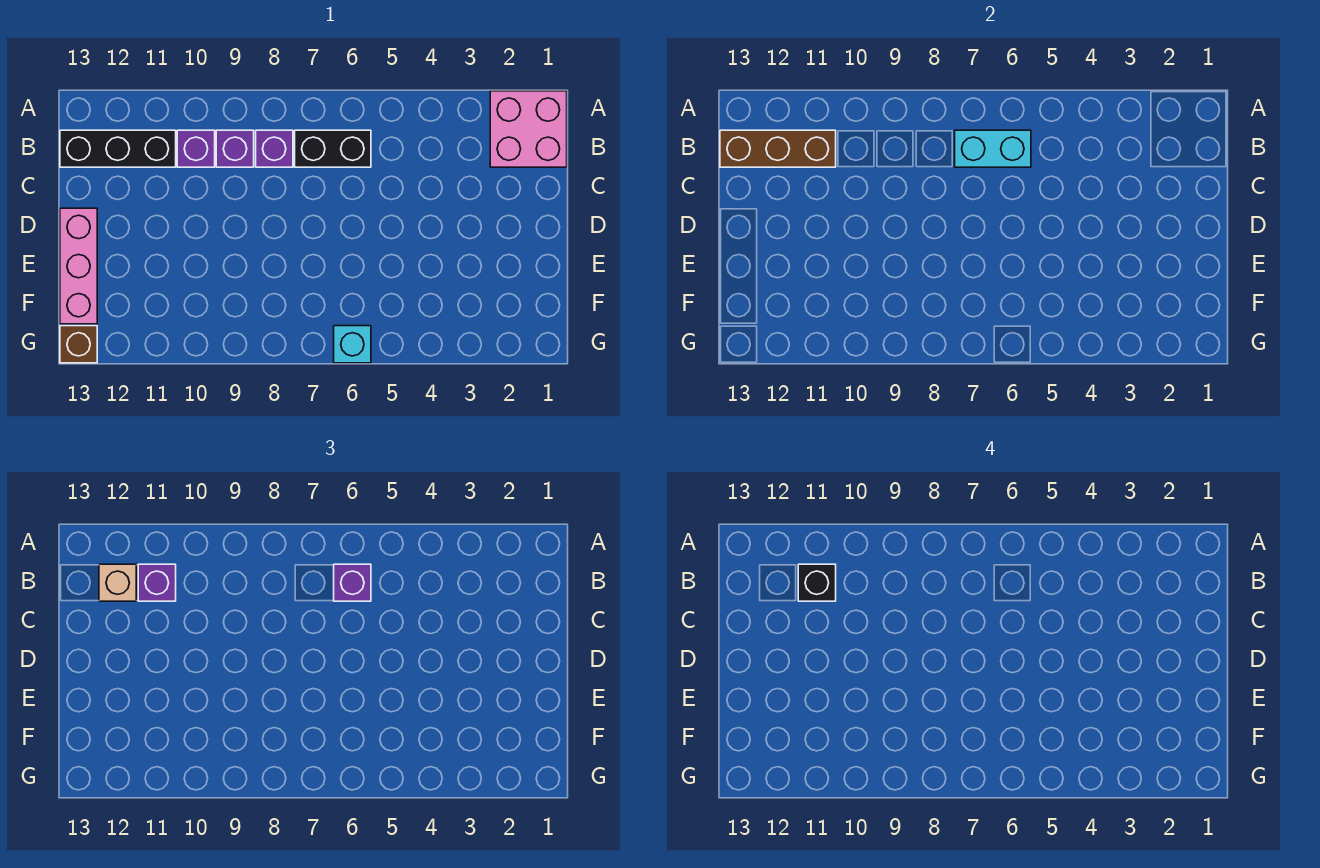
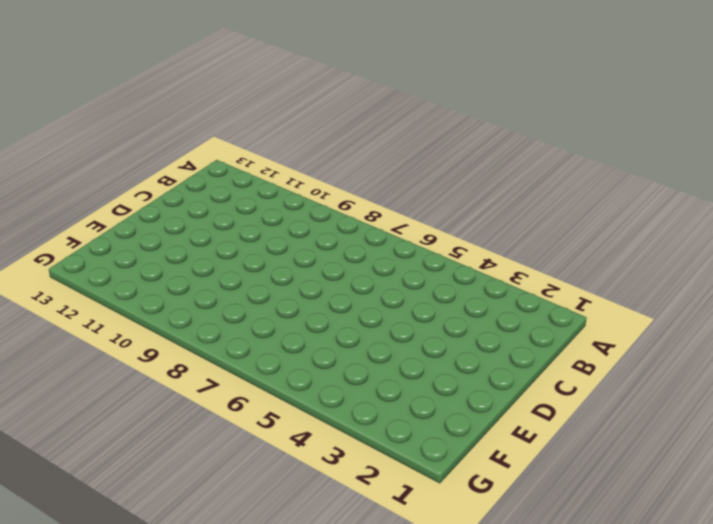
none -> pink 2x2 brick [490,91,567,167]
none -> black 1x2 brick [295,130,371,167]
none -> purple 1x1 brick [256,130,293,167]

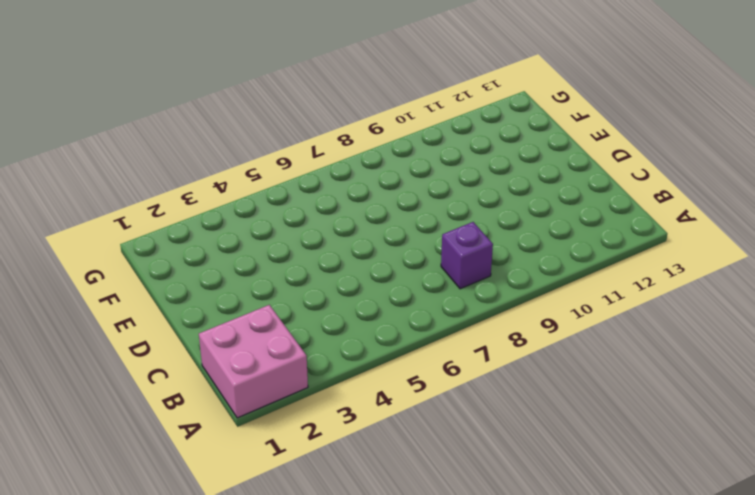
none -> black 1x2 brick [295,130,371,167]
none -> purple 1x1 brick [216,130,254,167]
none -> purple 1x1 brick [177,130,215,167]

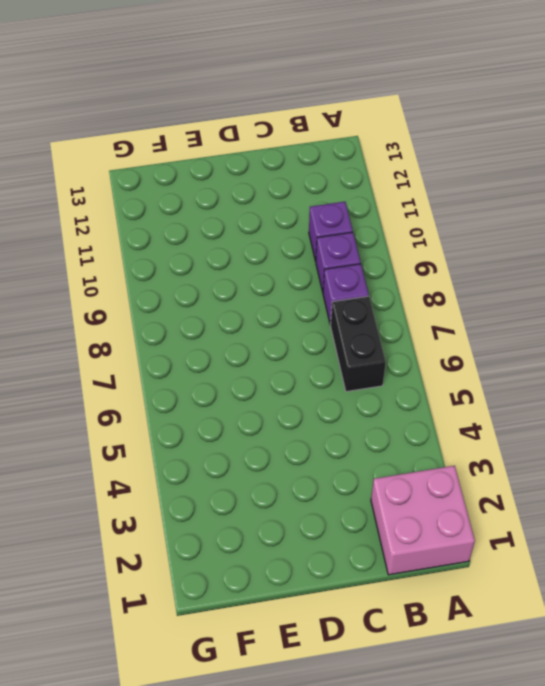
none -> black 1x3 brick [60,130,176,167]
none -> pink 1x3 brick [60,208,97,324]
none -> cyan 1x1 brick [334,326,371,363]

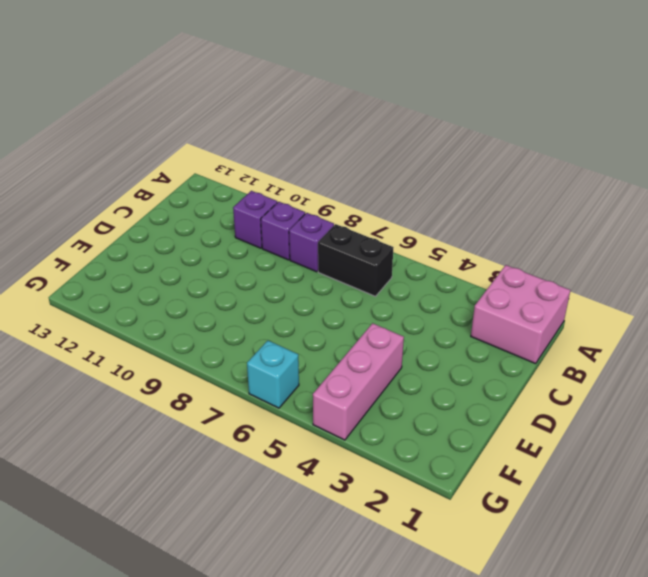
pink 1x3 brick [313,323,404,440] -> pink 1x3 brick moved to [60,208,97,324]
none -> black 1x3 brick [60,130,176,167]
none -> brown 1x1 brick [60,326,97,363]
none -> cyan 1x2 brick [955,130,1031,167]

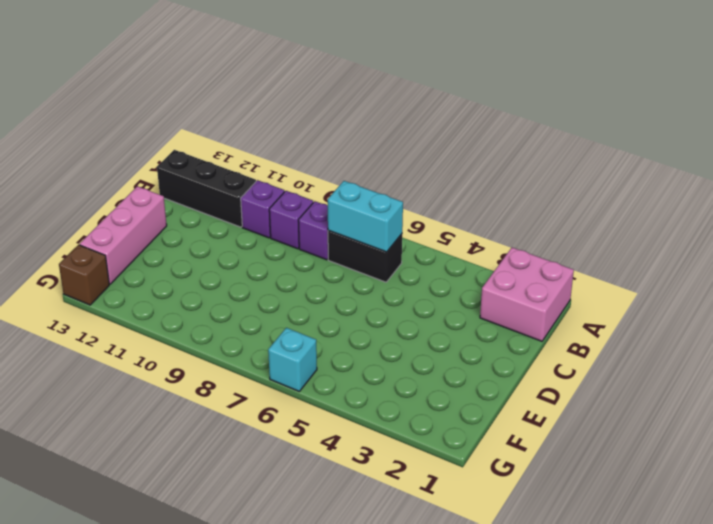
none -> brown 1x3 brick [720,130,836,167]
none -> purple 1x1 brick [334,564,371,601]
none -> purple 1x1 brick [138,564,176,601]

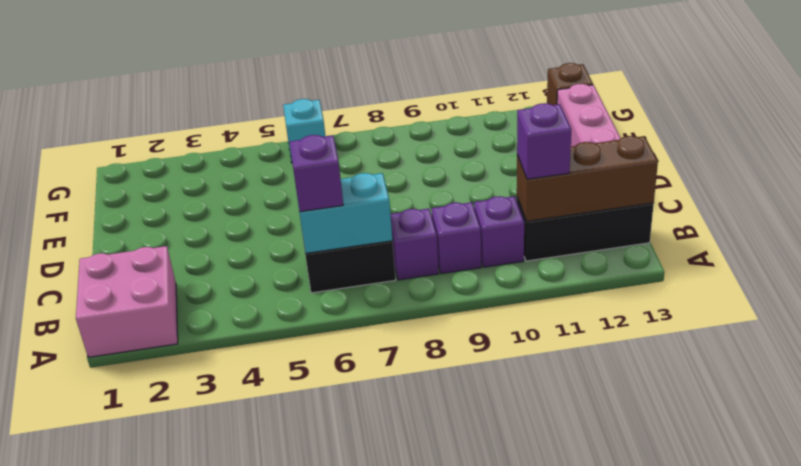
none -> tan 1x1 brick [99,564,136,601]
none -> black 1x1 brick [798,564,836,601]

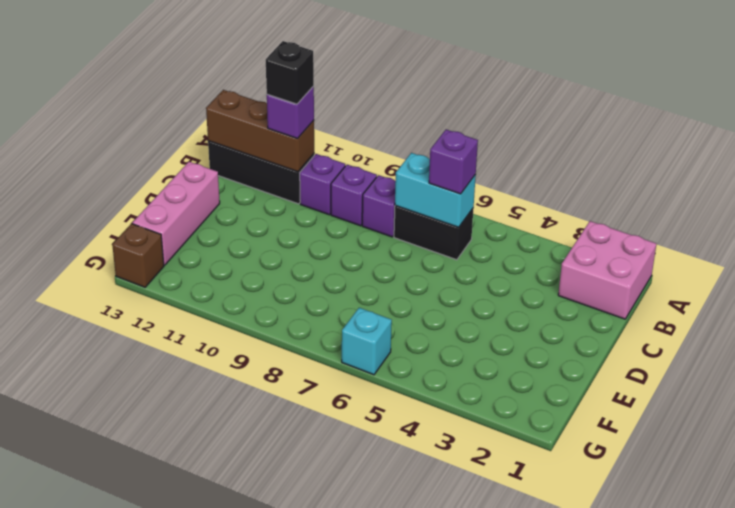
none -> tan 1x1 brick [99,564,136,601]

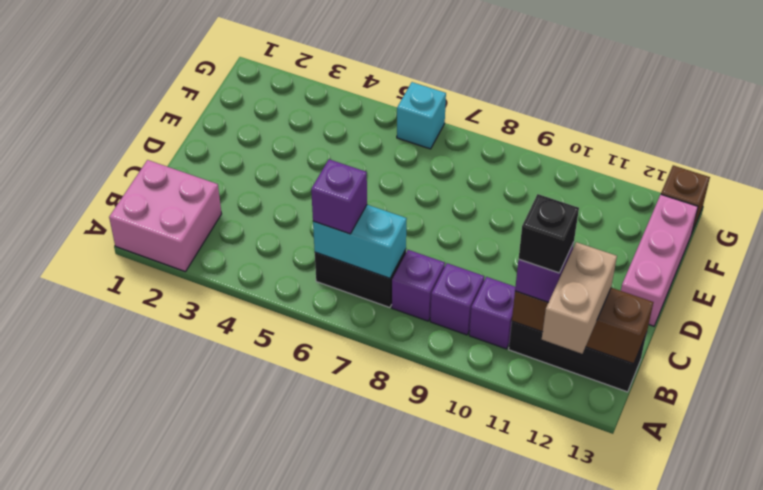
tan 1x2 brick [542,242,617,354] -> tan 1x1 brick [99,564,136,601]

